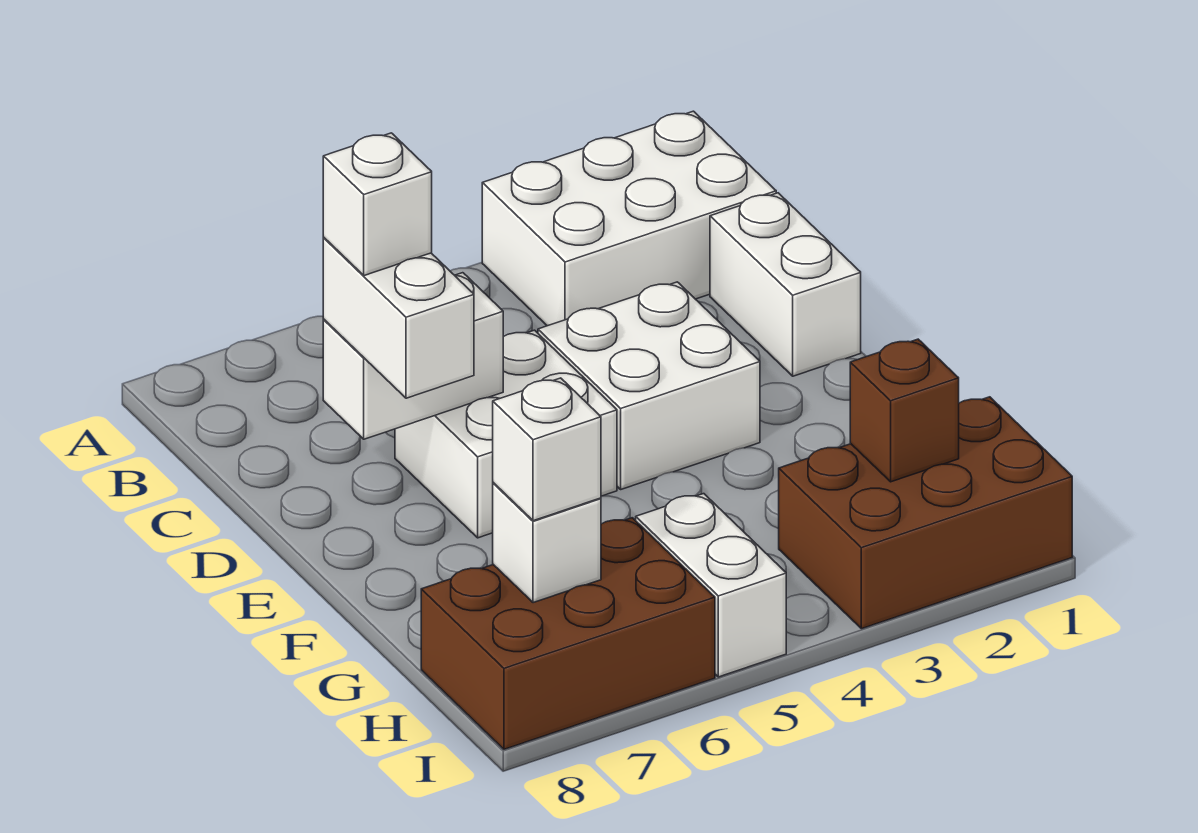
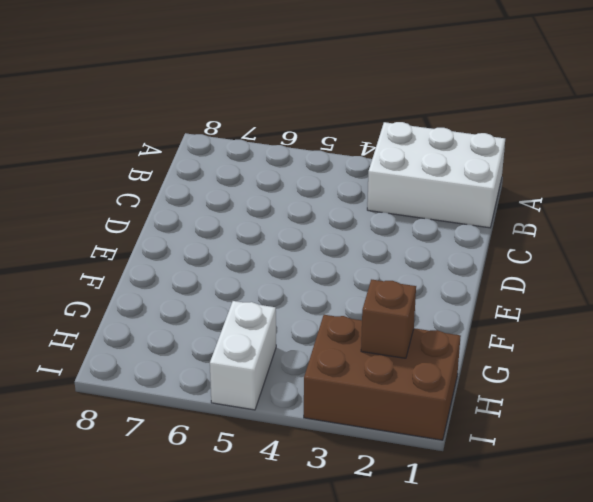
none -> white 1x2 brick [710,193,861,376]
none -> white 2x2 brick [538,282,760,489]
none -> white 2x2 brick [395,330,617,538]

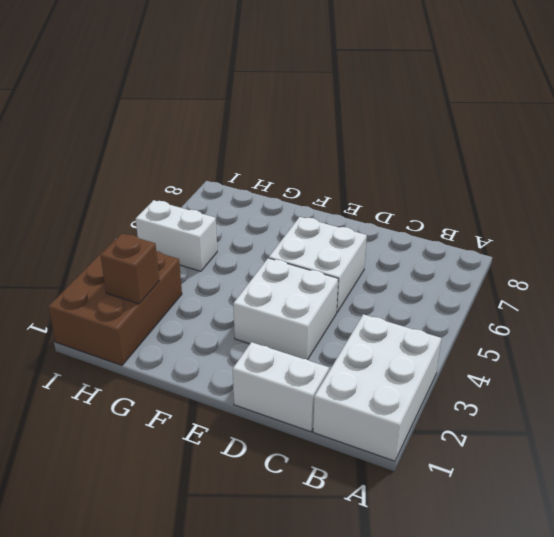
none -> brown 2x3 brick [421,518,715,749]
none -> white 1x2 brick [323,273,503,439]
none -> white 1x1 brick [493,483,601,603]

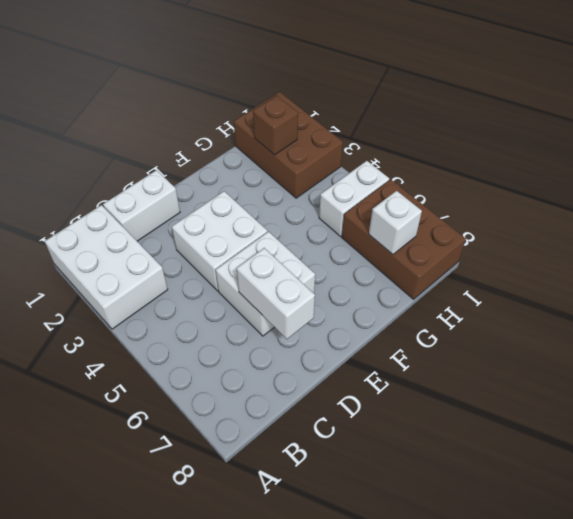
none -> white 1x2 brick [323,238,474,398]
none -> white 1x1 brick [493,378,601,521]
none -> white 1x1 brick [323,133,432,276]

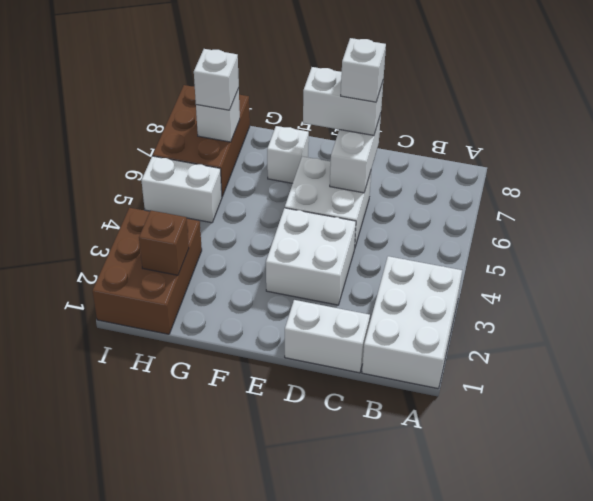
white 1x1 brick [267,126,309,183] -> none

